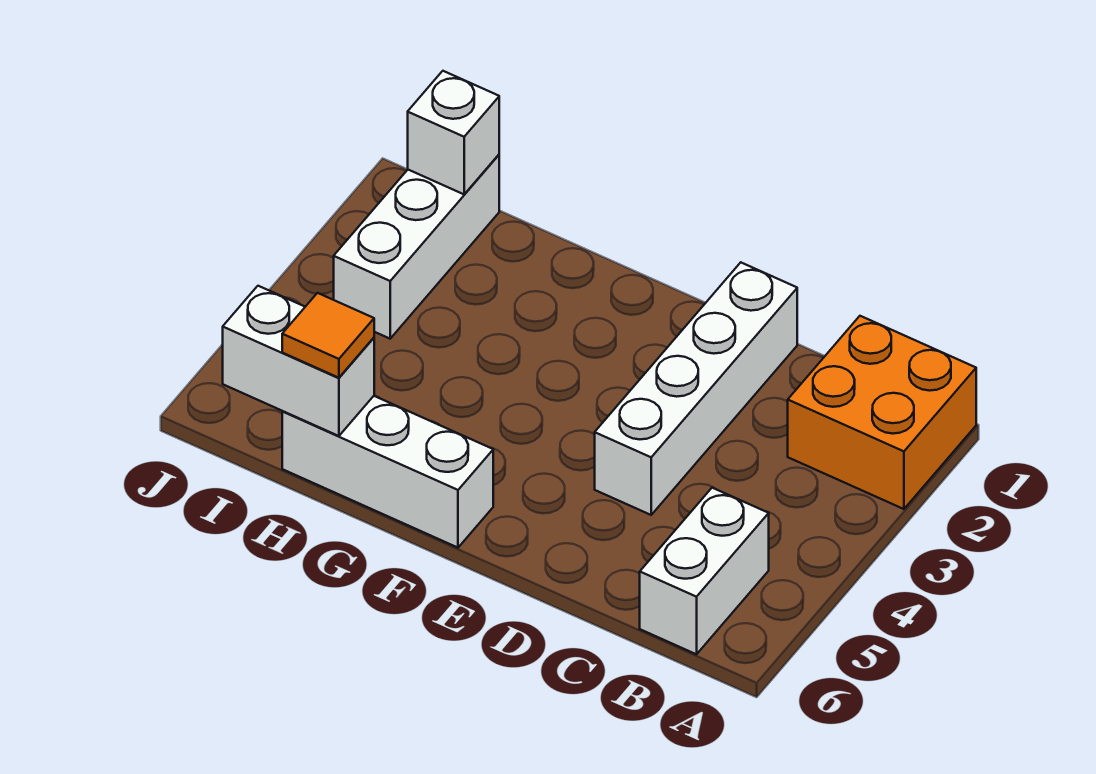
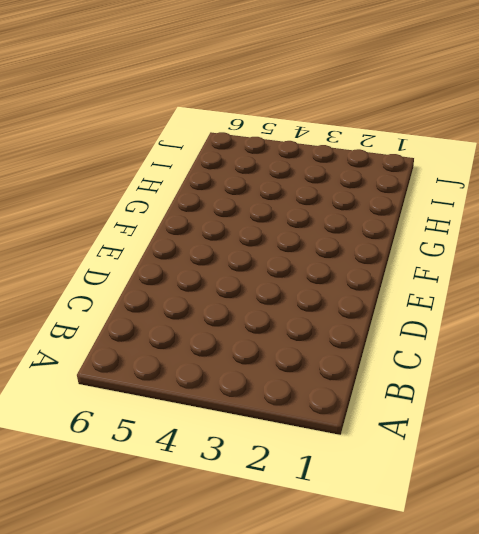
none -> orange 2x2 brick [788,316,976,509]
none -> white 1x2 brick [640,488,769,654]

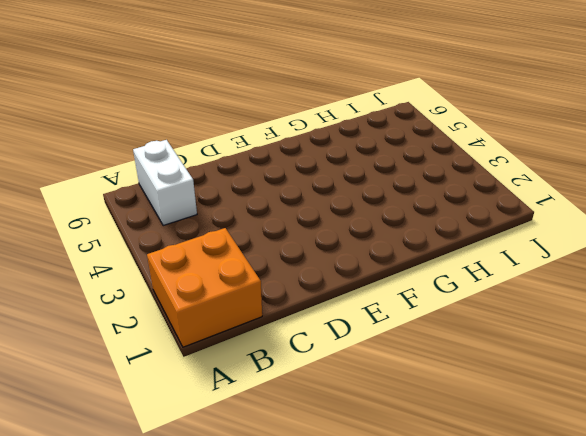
none -> white 1x4 brick [595,263,797,515]
none -> white 1x3 brick [282,396,493,548]

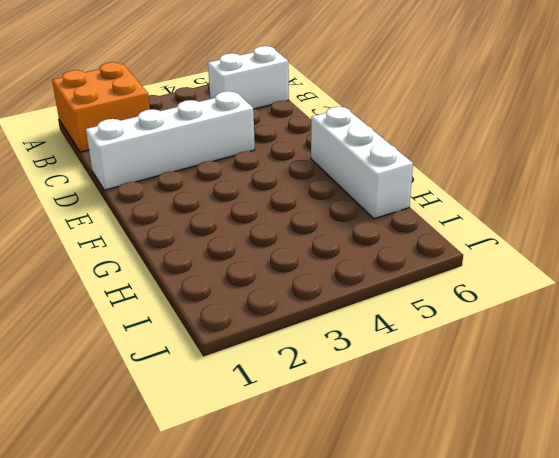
none -> white 1x3 brick [334,155,499,339]
none -> white 1x2 brick [223,286,374,436]

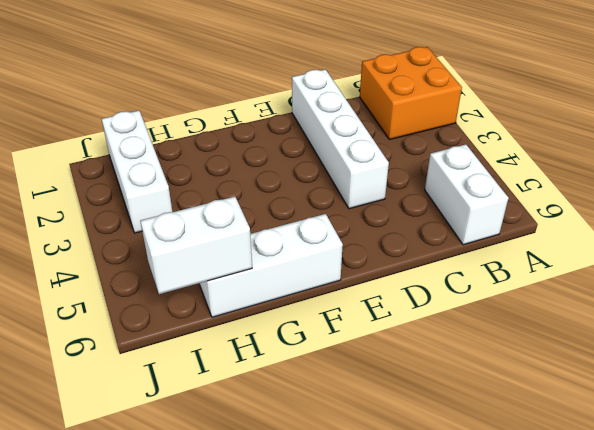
none -> white 1x1 brick [408,71,499,194]
none -> orange 1x1 tile [282,293,374,378]

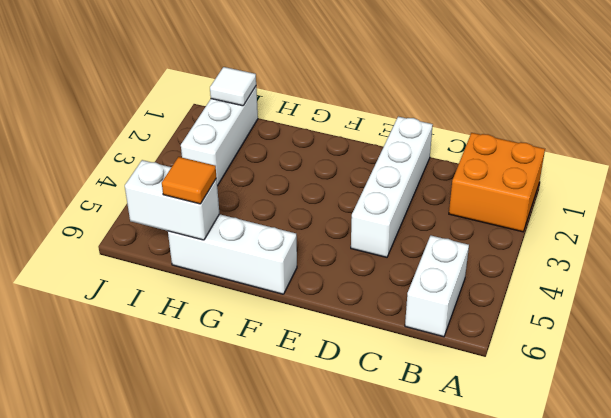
white 1x1 tile [210,67,256,106] -> white 1x1 brick [408,71,499,194]

